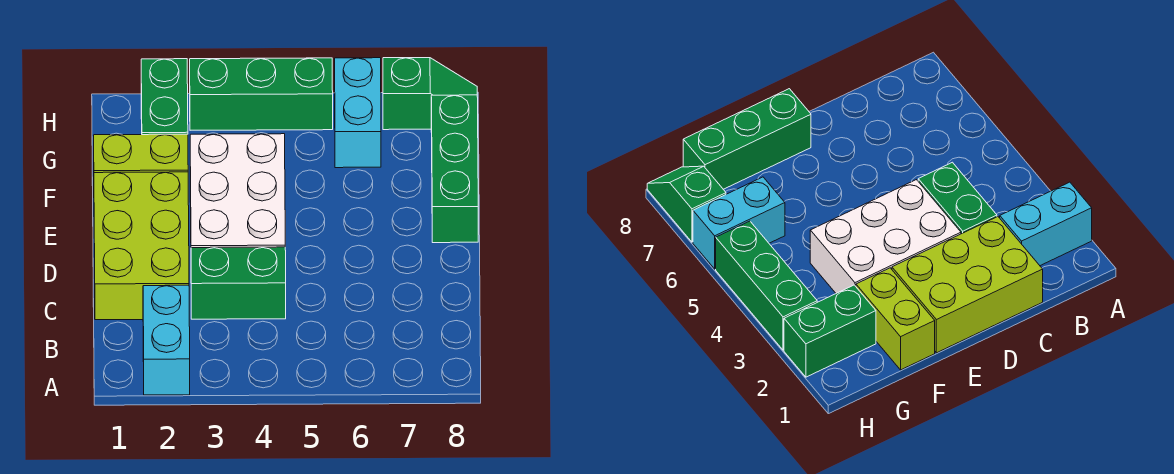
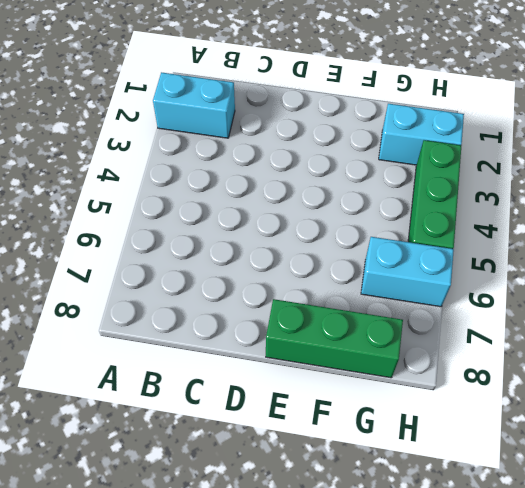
cyan 1x2 brick [379,104,464,165] -> green 1x2 brick [141,59,188,135]
none -> lime 2x3 brick [94,172,189,320]
none -> green 1x2 brick [191,247,286,319]

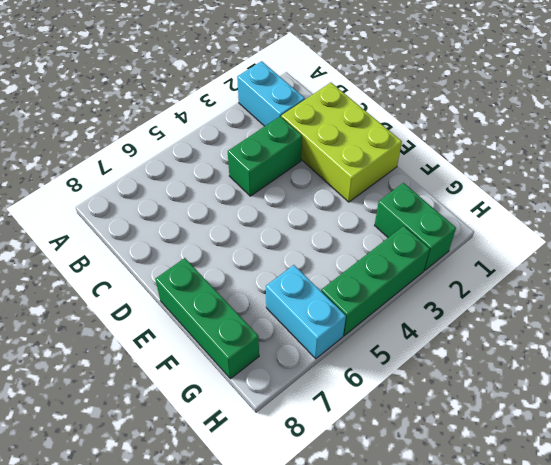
none -> white 2x3 brick [190,134,285,248]
none -> lime 1x2 brick [94,134,188,173]

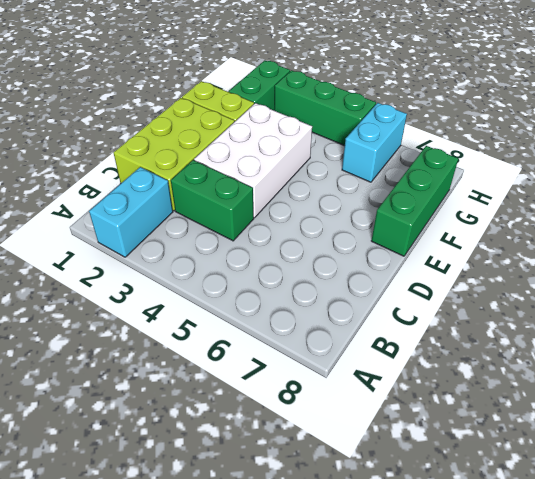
none -> green 1x2 slope [383,58,477,130]

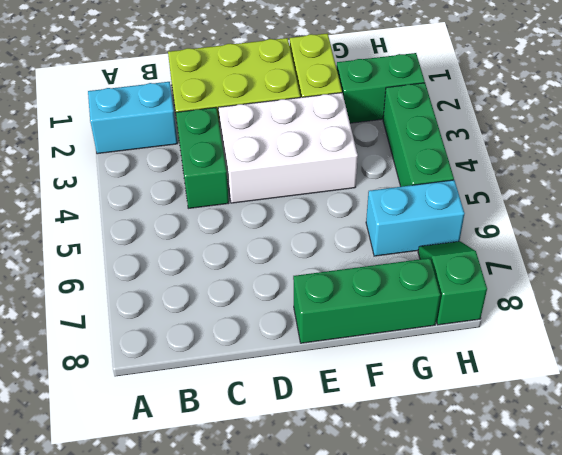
green 1x2 slope [418,241,487,325] -> green 1x2 slope turned to [383,58,477,130]

